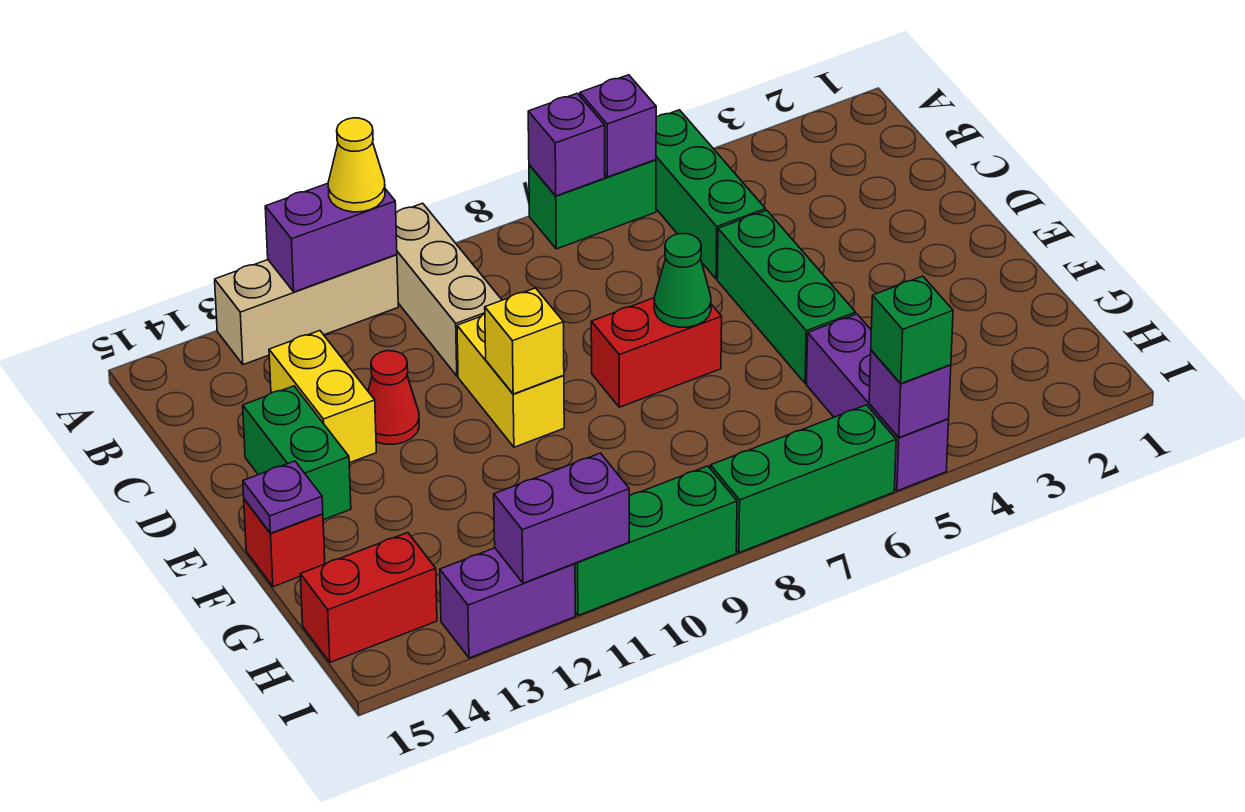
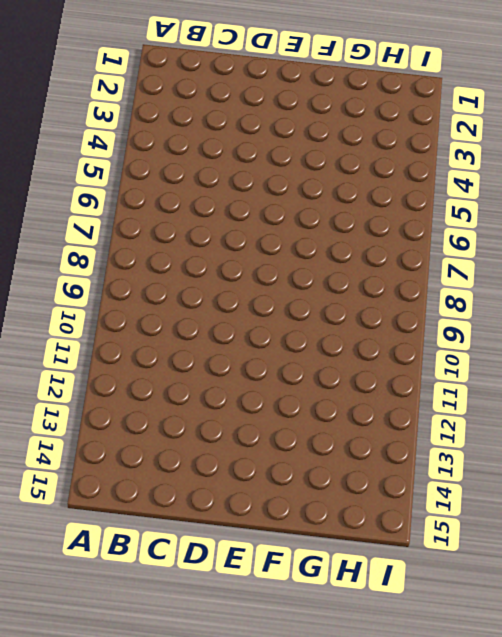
none -> green 1x3 brick [656,110,765,279]
none -> green 1x2 brick [529,160,656,249]
none -> tan 1x3 brick [396,203,502,376]

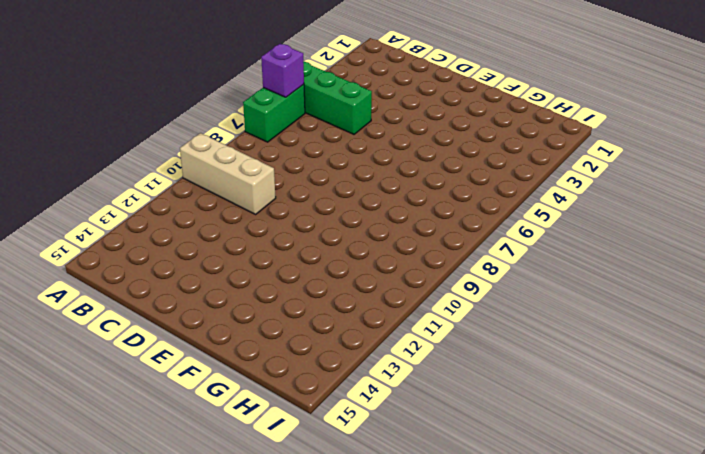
none -> tan 1x3 brick [215,254,398,365]
none -> yellow 1x2 brick [269,331,376,463]
none -> green 1x3 brick [717,210,856,383]

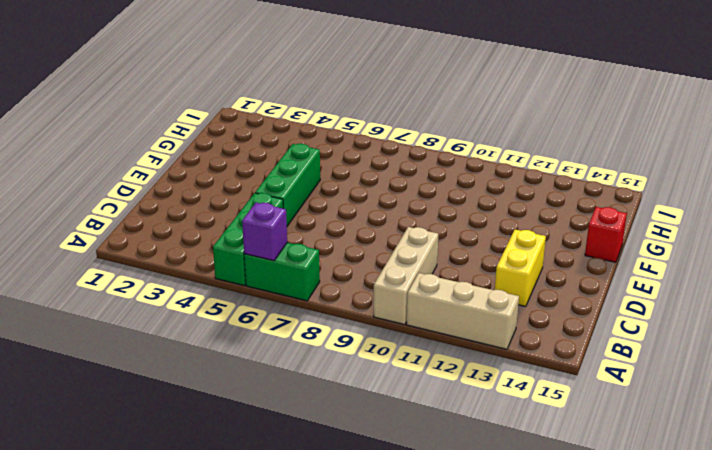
none -> yellow 1x2 brick [457,314,564,447]
none -> red 1x1 cone [368,351,419,444]
none -> green 1x2 brick [243,386,351,520]

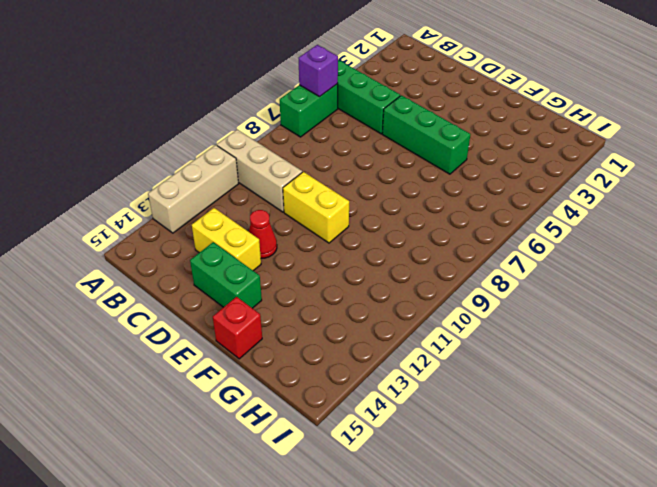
none -> red 1x2 brick [591,298,722,407]
none -> purple 1x3 brick [806,314,949,491]
none -> red 1x2 brick [300,533,437,662]

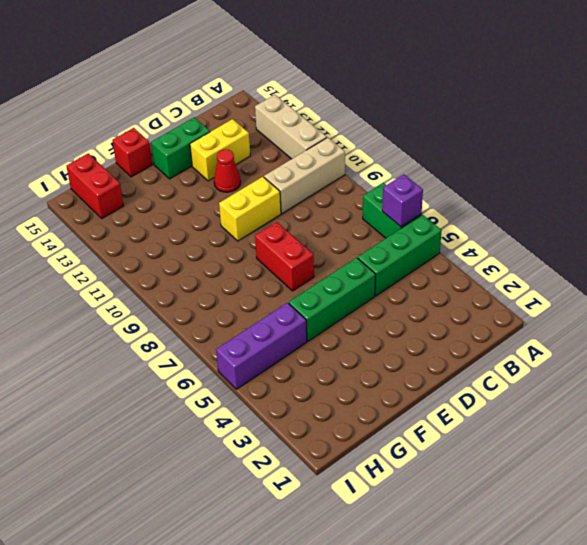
none -> green 1x3 brick [711,405,896,553]
none -> green 1x3 brick [575,466,737,615]
none -> purple 1x2 brick [440,548,575,658]

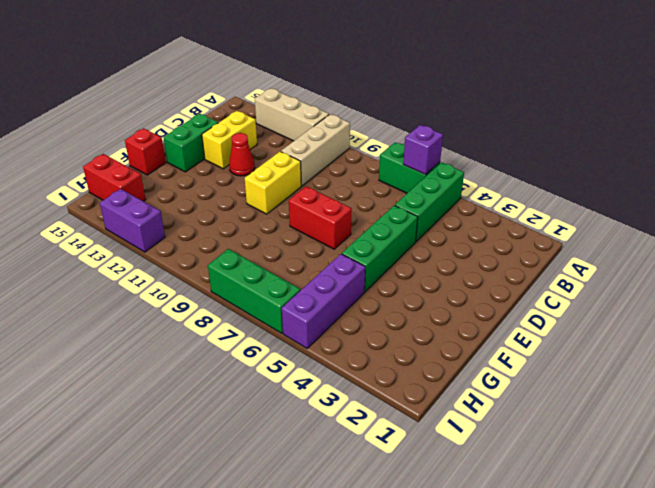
none -> green 1x3 brick [575,466,737,615]
none -> purple 1x1 brick [528,93,605,196]
none -> purple 1x2 brick [265,183,397,292]

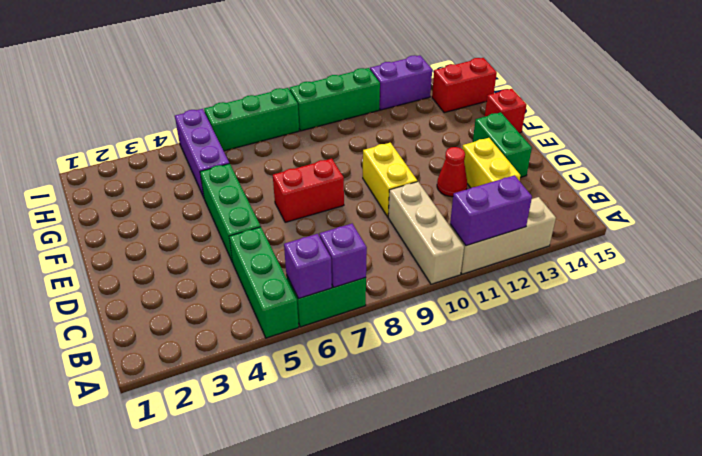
none -> green 1x1 cone [654,234,711,327]
none -> yellow 1x1 brick [485,288,564,394]
none -> purple 1x1 plate [243,461,323,533]

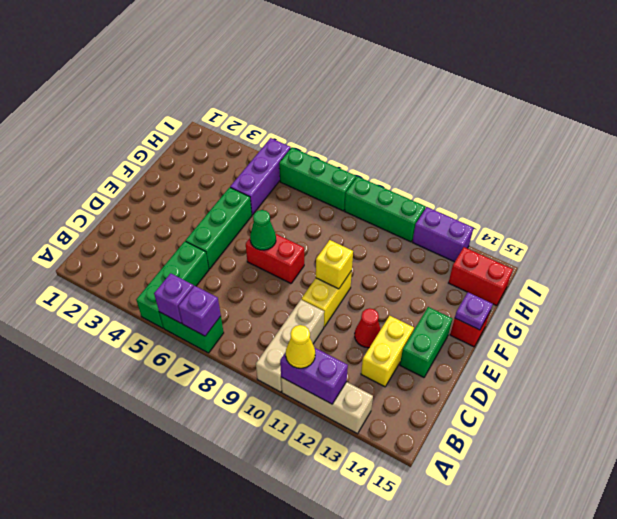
none -> purple 1x1 brick [869,350,951,438]
none -> purple 1x2 brick [494,453,629,583]
none -> green 1x1 brick [871,276,953,384]

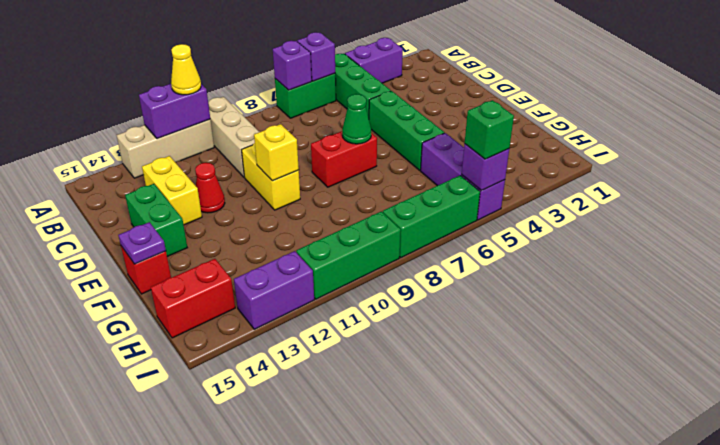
purple 1x2 brick [345,38,403,83] -> purple 1x2 brick moved to [494,453,629,583]

